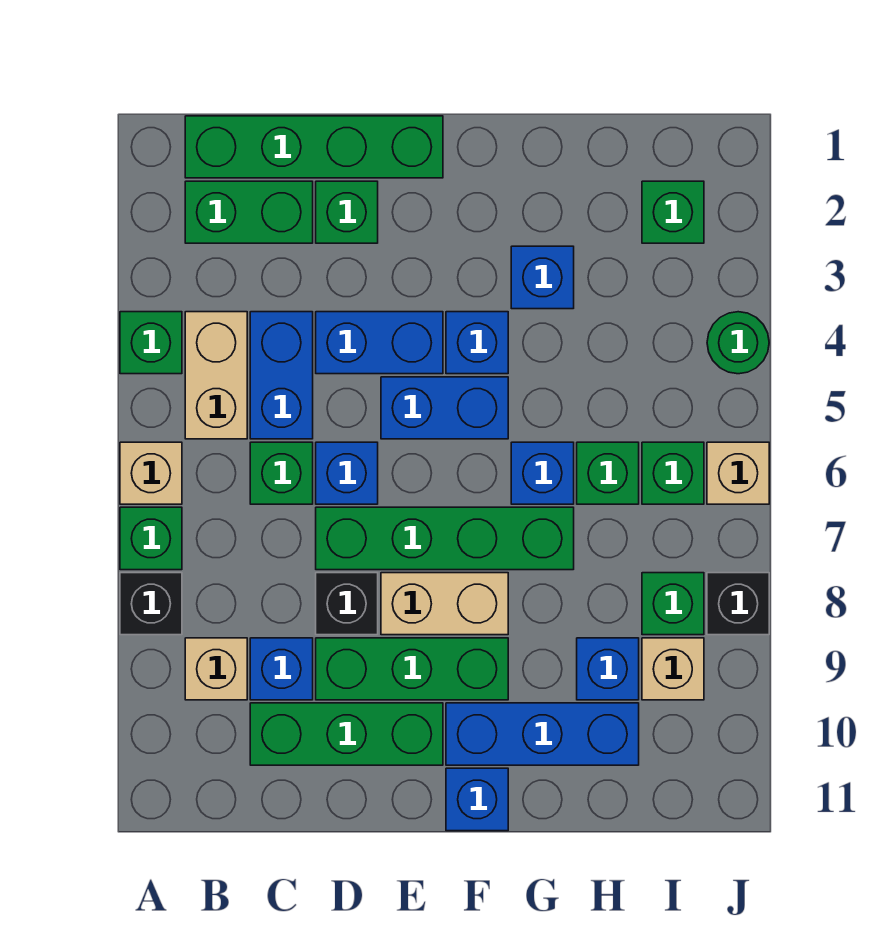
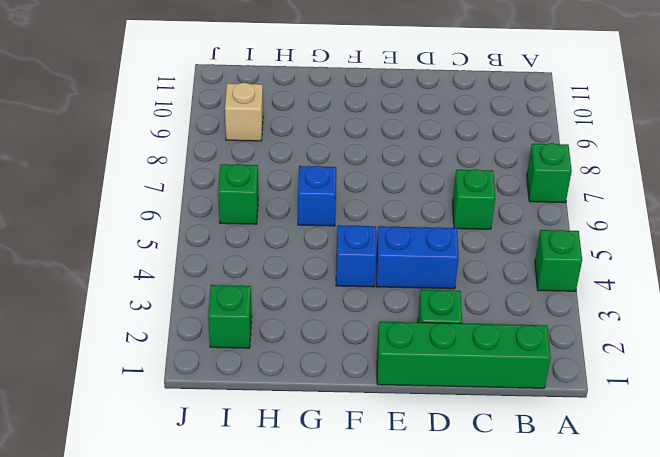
none -> tan 1x1 brick [120,442,182,504]
none -> black 1x1 brick [120,573,182,635]
none -> green 1x2 brick [185,181,313,243]
none -> tan 1x2 brick [185,312,247,439]

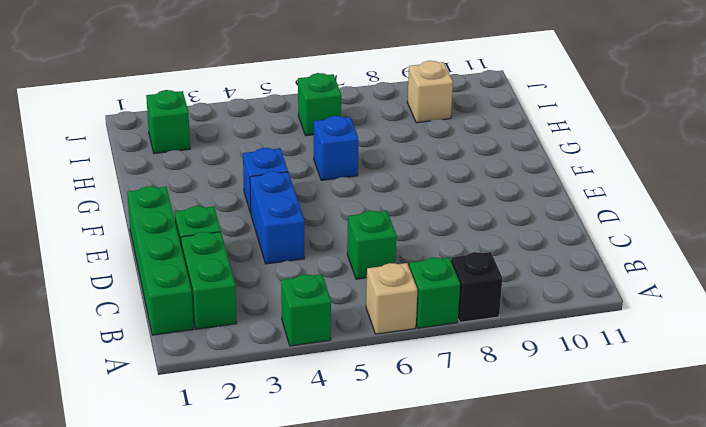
none -> tan 1x2 brick [185,312,247,439]
none -> tan 1x1 brick [185,638,247,700]
none -> blue 1x2 brick [250,312,313,439]
none -> blue 1x1 brick [250,638,313,700]

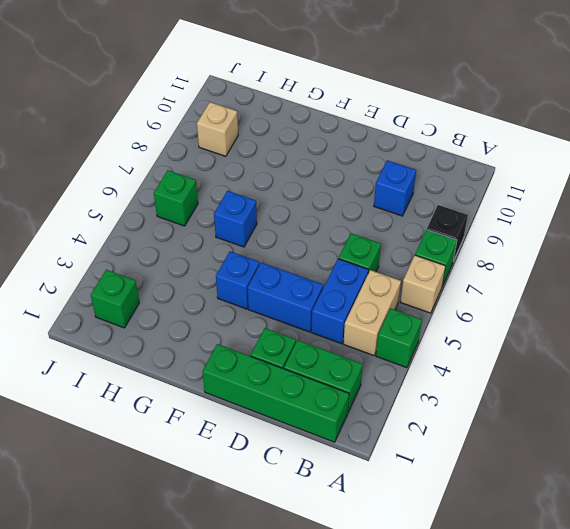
none -> tan 1x1 brick [185,638,247,700]
none -> green 1x3 brick [250,703,443,765]
none -> blue 1x1 brick [316,442,378,504]
none -> green 1x4 brick [316,507,574,570]

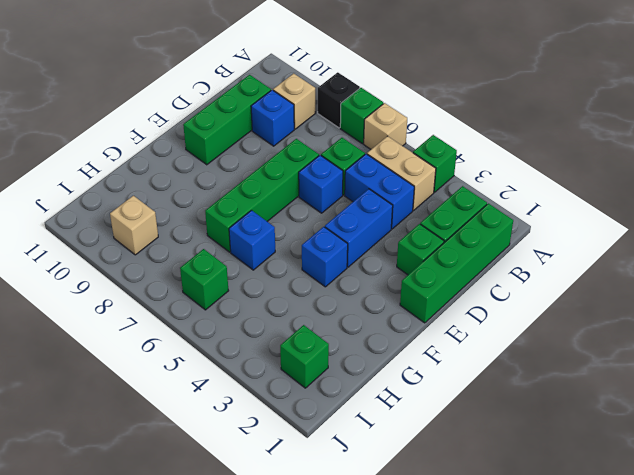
none -> black 1x1 brick [316,573,378,635]
none -> green 1x3 brick [316,638,508,700]
none -> blue 1x2 brick [381,377,508,439]
none -> tan 1x2 brick [381,573,508,635]

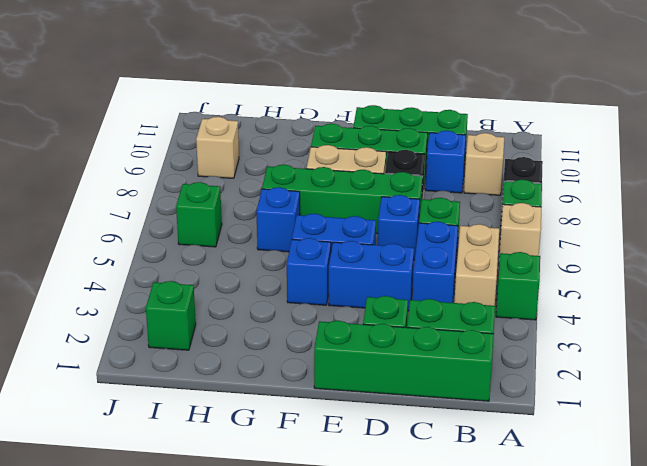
none -> blue 1x3 brick [446,703,639,765]
none -> blue 1x1 brick [446,768,508,831]
none -> blue 1x1 brick [511,246,574,309]
none -> green 1x1 brick [577,442,639,504]

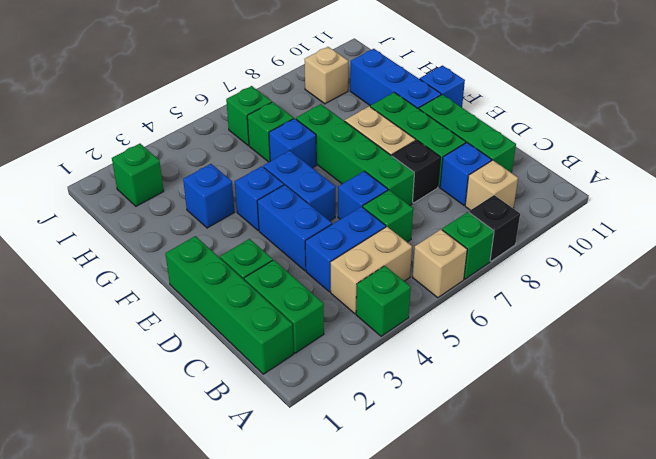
none -> blue 1x1 brick [577,638,639,700]
none -> green 1x1 brick [642,573,704,635]
none -> green 1x1 round brick [707,312,769,374]
none -> tan 1x1 brick [707,442,769,504]

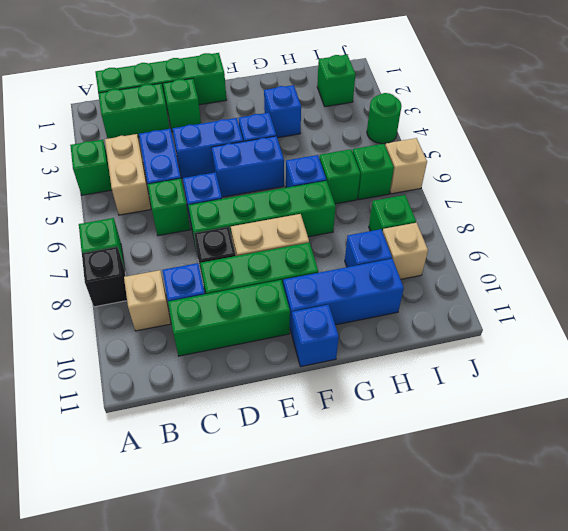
none -> tan 1x1 brick [120,442,182,504]
none -> black 1x1 brick [707,573,769,635]

